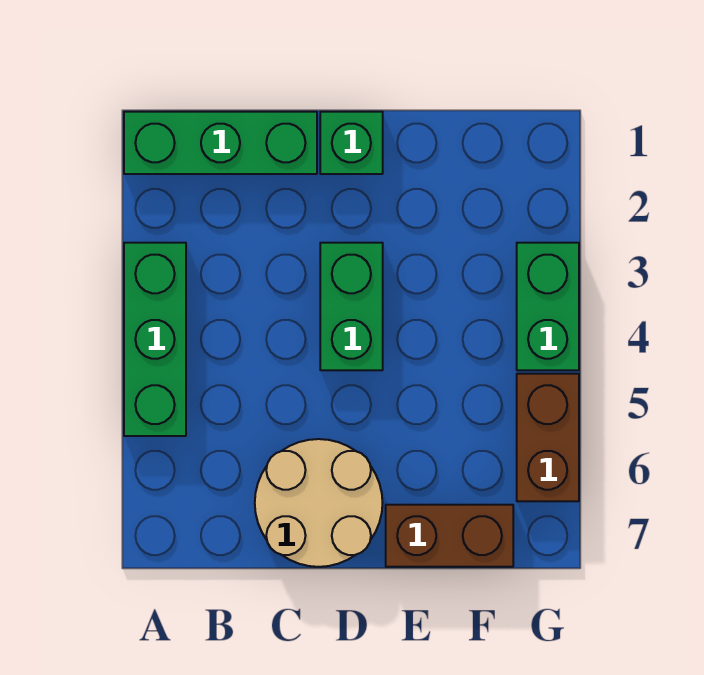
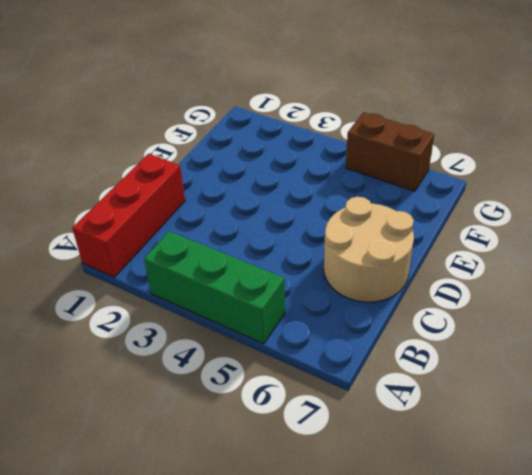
red 1x3 brick [72,154,185,277] -> green 1x3 brick [124,112,317,174]
none -> green 1x1 brick [320,112,383,174]
none -> green 1x2 brick [320,243,383,370]

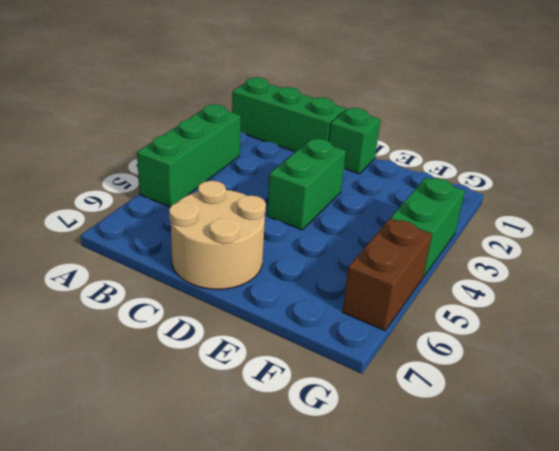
none -> brown 1x2 brick [386,505,513,567]

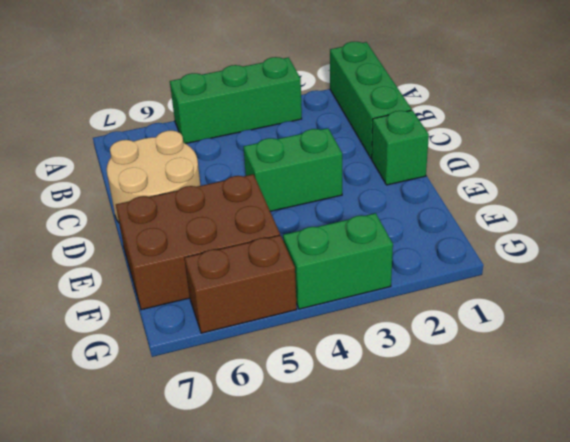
brown 2x3 brick [116,174,280,310] -> brown 1x2 brick [386,505,513,567]

